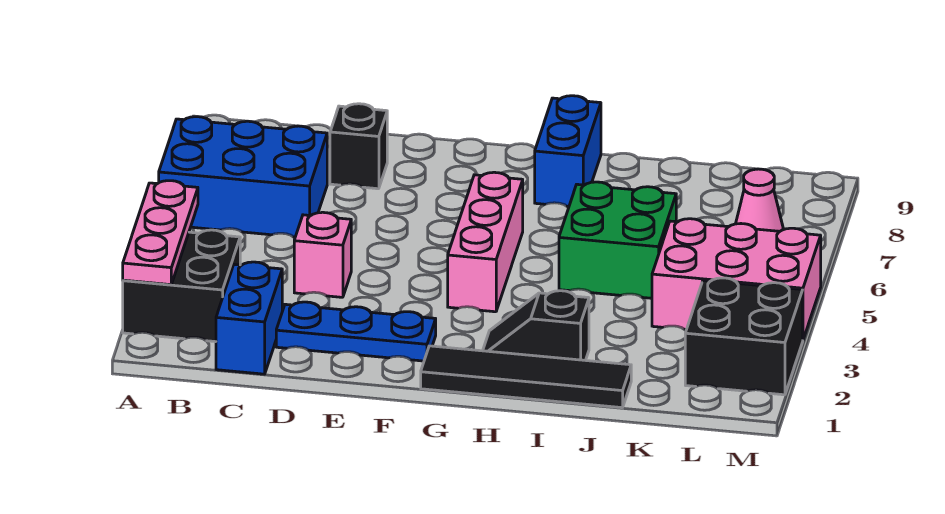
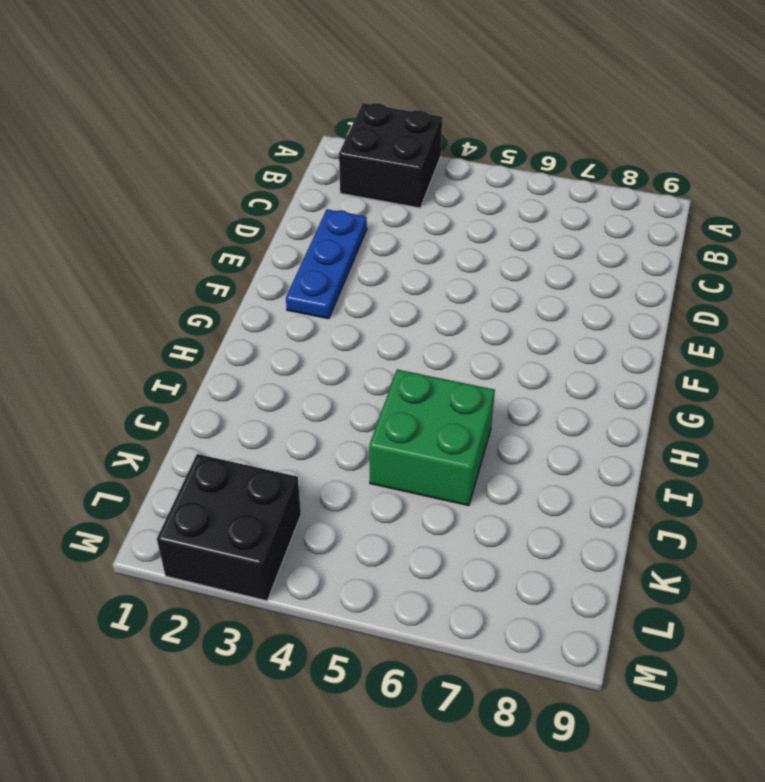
none -> blue 2x3 brick [159,117,327,237]
none -> blue 1x2 brick [216,262,282,374]
none -> pink 1x1 brick [294,212,351,297]

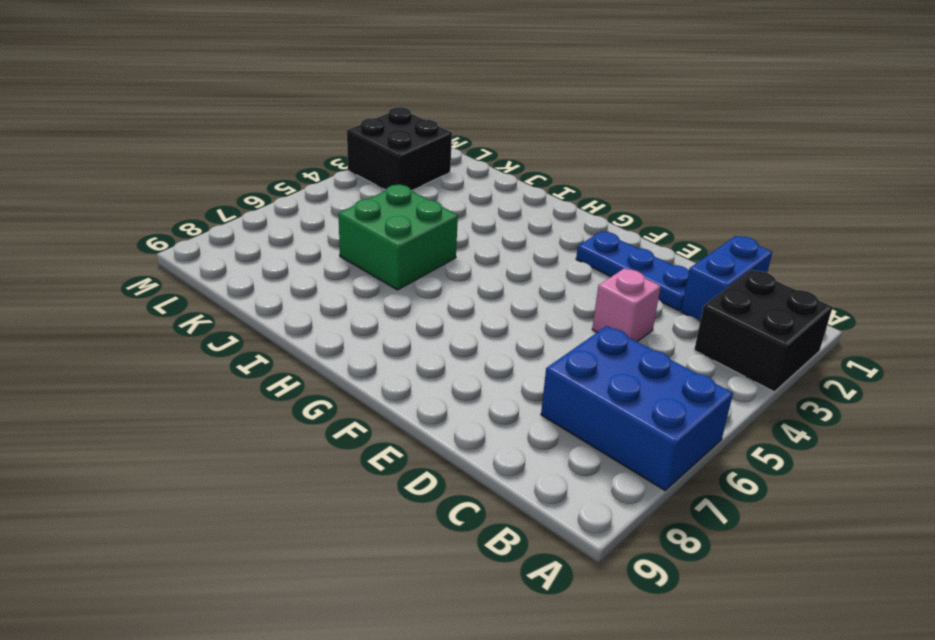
none -> black 1x1 brick [330,104,387,189]
none -> black 1x4 tile [421,346,631,408]
none -> pink 1x3 brick [448,172,523,312]

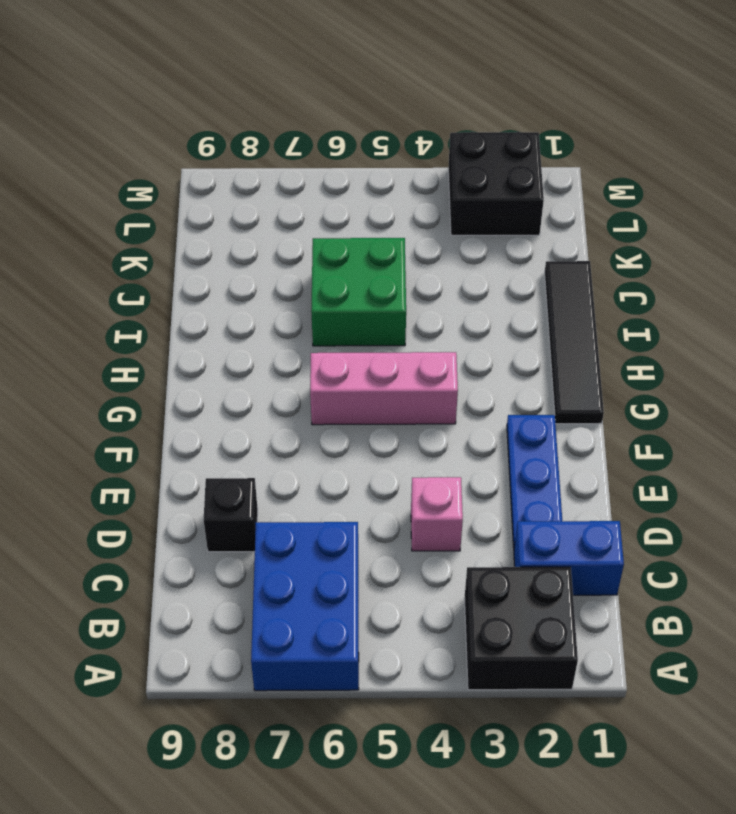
none -> black 1x2 slope [483,291,589,360]
none -> blue 1x2 brick [535,96,601,207]
none -> pink 2x3 brick [652,219,821,339]

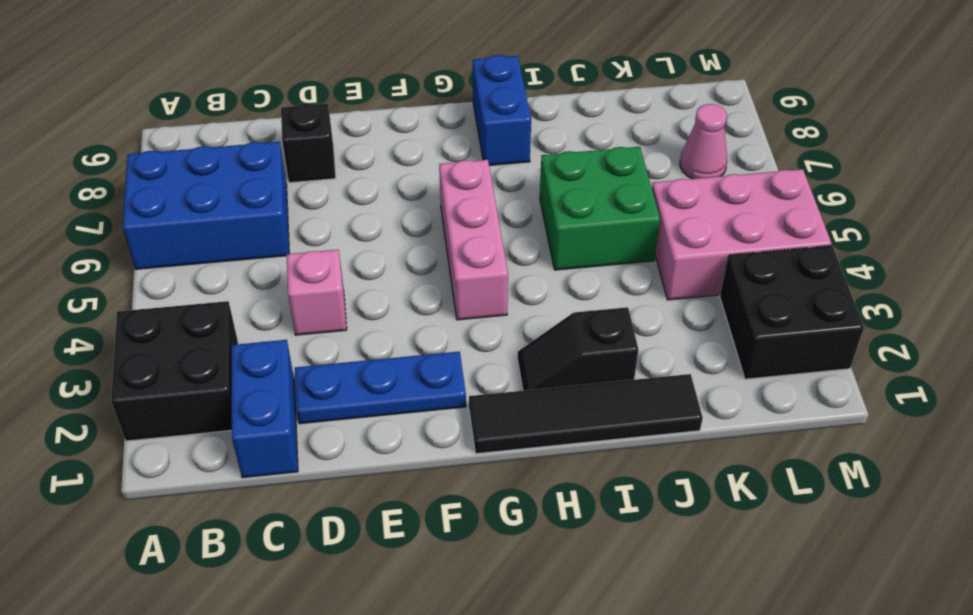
none -> pink 1x3 plate [123,181,198,285]

